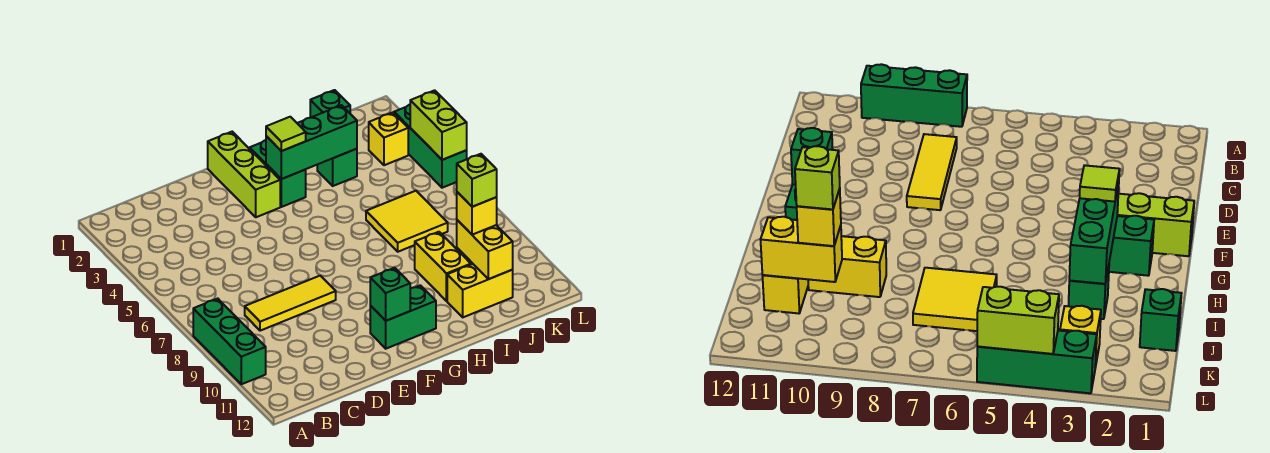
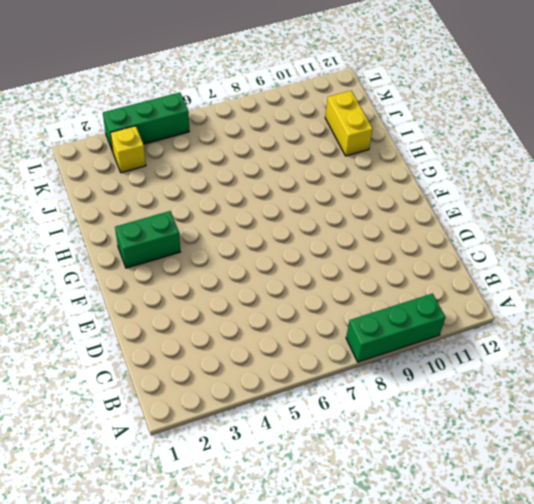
none -> yellow 1x3 tile [245,276,336,331]
none -> lime 1x3 brick [208,132,280,217]
none -> green 1x2 brick [370,285,436,349]

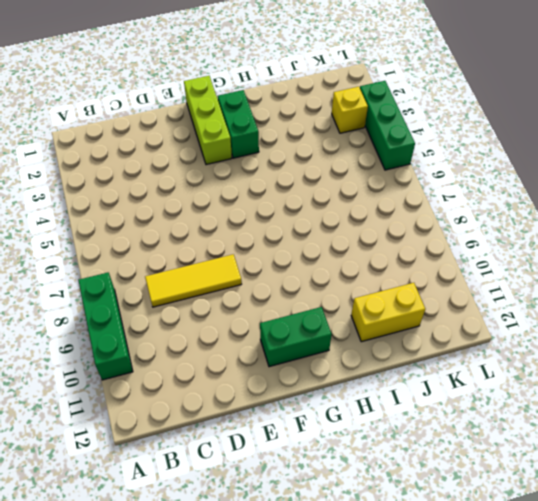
none -> green 1x1 brick [317,149,357,186]
none -> yellow 2x2 tile [366,191,448,252]
none -> yellow 1x2 brick [415,232,471,301]

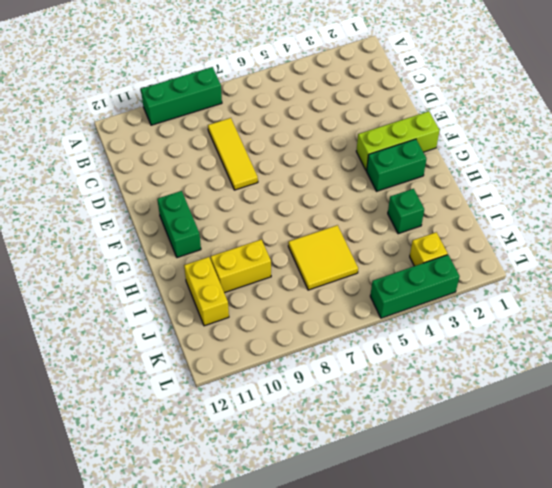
none -> green 1x1 brick [310,90,350,118]
none -> green 1x1 brick [370,268,410,321]
none -> green 1x3 brick [266,105,357,179]

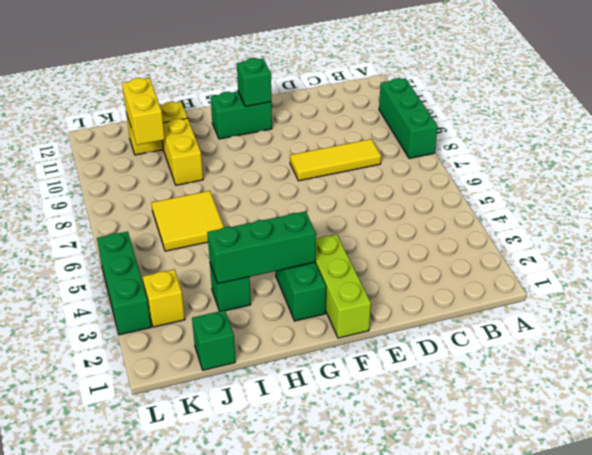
none -> lime 1x2 brick [410,90,467,160]
none -> lime 1x1 tile [266,117,306,151]
none -> yellow 1x1 brick [457,192,497,235]

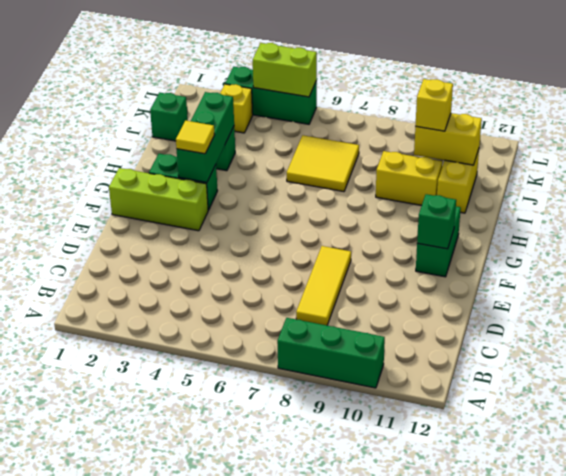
yellow 1x1 tile [176,121,214,154] -> lime 1x1 tile [266,117,306,151]
none -> lime 1x1 brick [457,154,497,207]

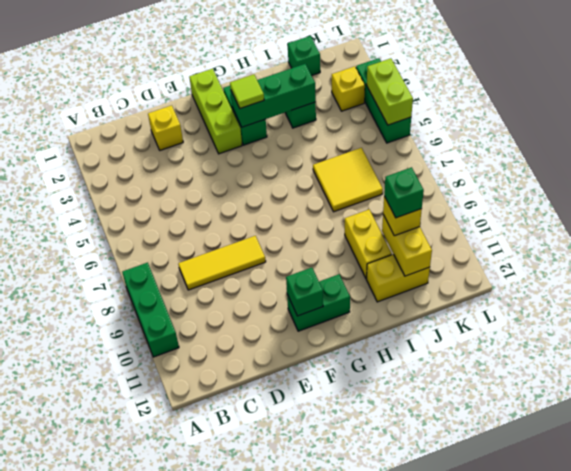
yellow 1x1 brick [148,105,183,150] -> none
green 1x1 brick [384,167,424,218] -> lime 1x1 brick [457,154,497,207]

